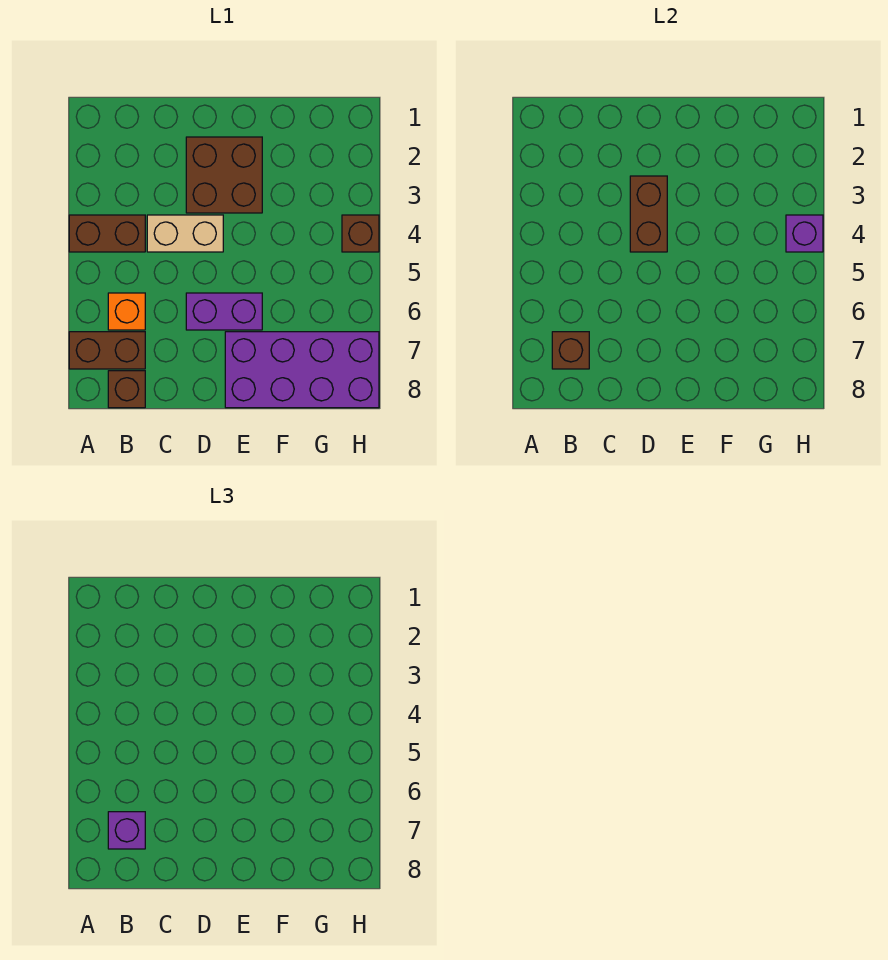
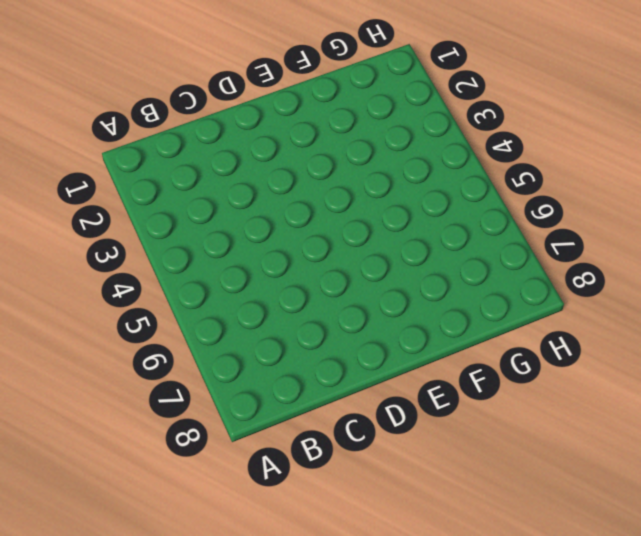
none -> brown 1x2 brick [69,215,145,252]
none -> brown 1x2 brick [69,332,145,369]
none -> orange 1x1 brick [108,293,145,330]

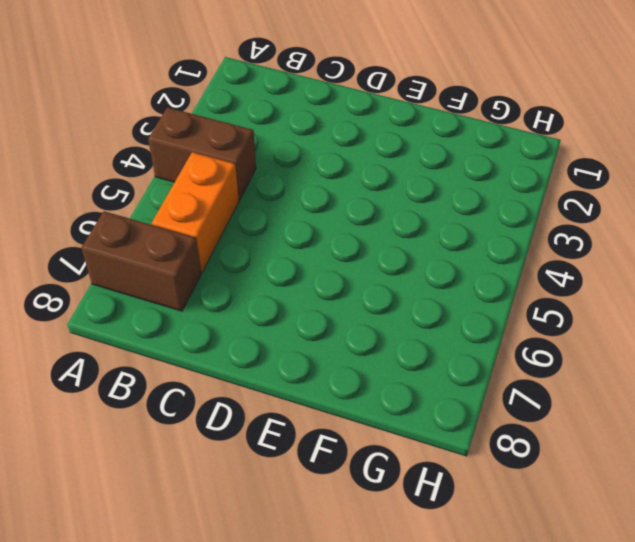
orange 1x2 brick [152,152,239,272] -> orange 1x1 brick [108,293,145,330]
none -> brown 1x1 brick [108,371,145,408]
none -> tan 1x2 brick [147,215,223,252]
none -> brown 2x2 brick [186,137,262,213]

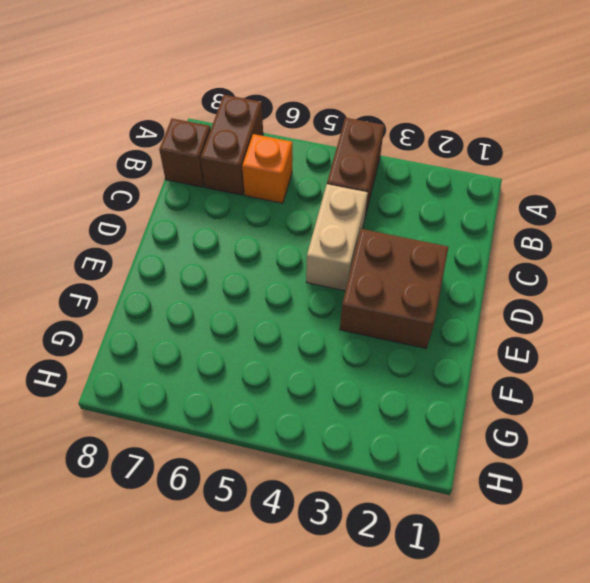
none -> purple 1x2 brick [186,293,262,330]
none -> purple 2x4 brick [225,332,379,408]
none -> brown 1x1 brick [342,215,379,252]

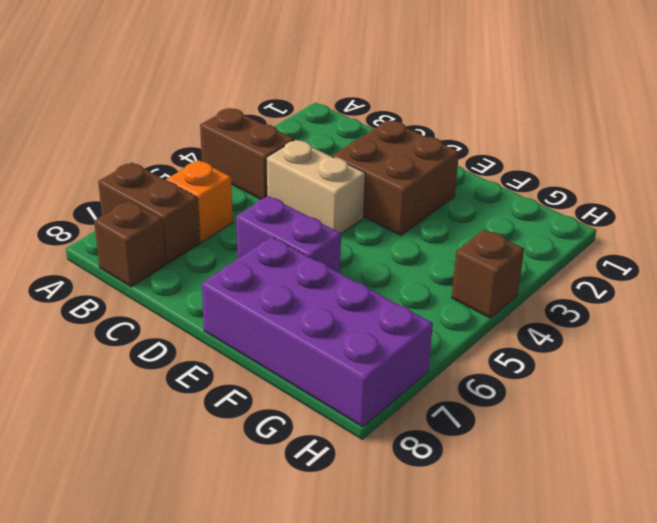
none -> brown 1x1 brick [552,332,589,369]
none -> brown 1x2 brick [630,176,667,252]
none -> purple 1x1 brick [786,215,823,252]

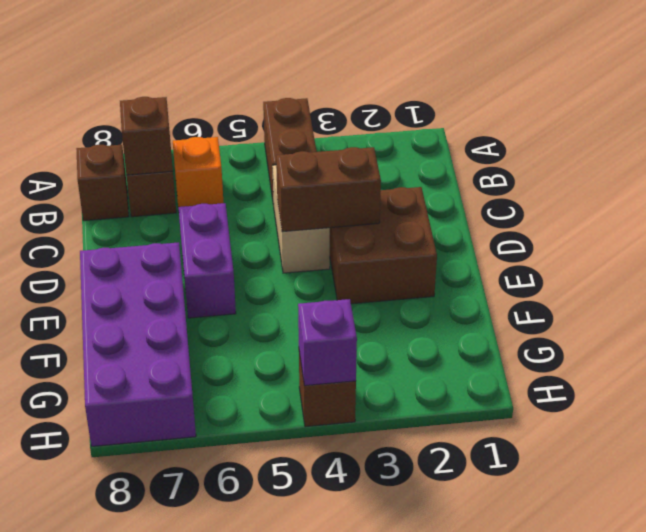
none -> purple 1x1 brick [108,812,145,849]

